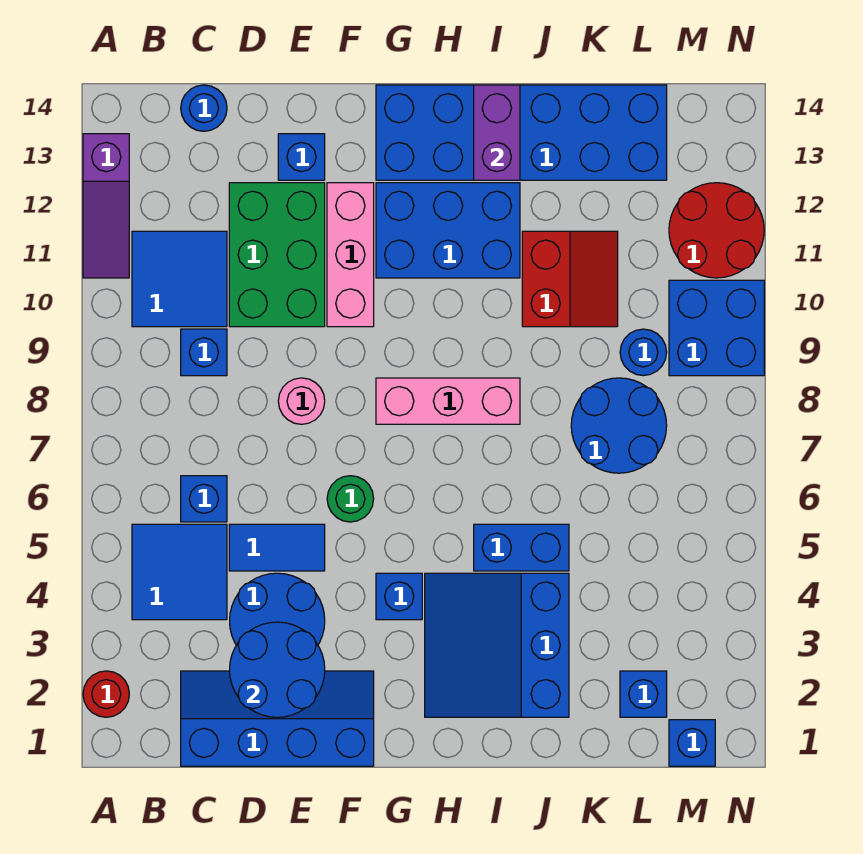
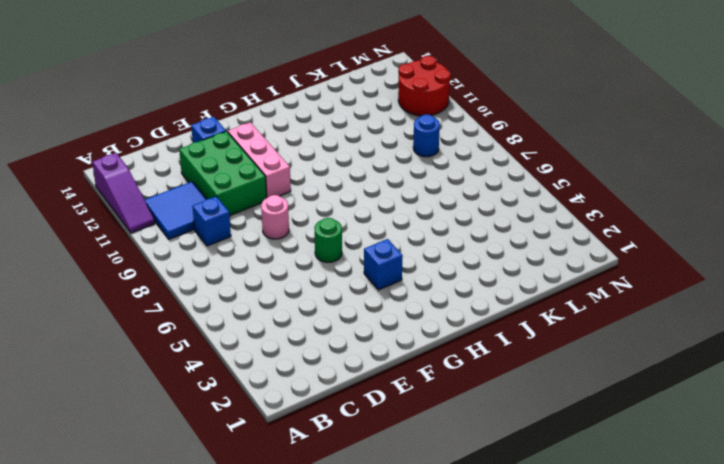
none -> red 1x1 round brick [83,671,129,717]
none -> blue 2x2 tile [132,524,227,620]
none -> blue 2x4 slope [181,671,374,766]
none -> blue 1x1 brick [181,476,227,522]

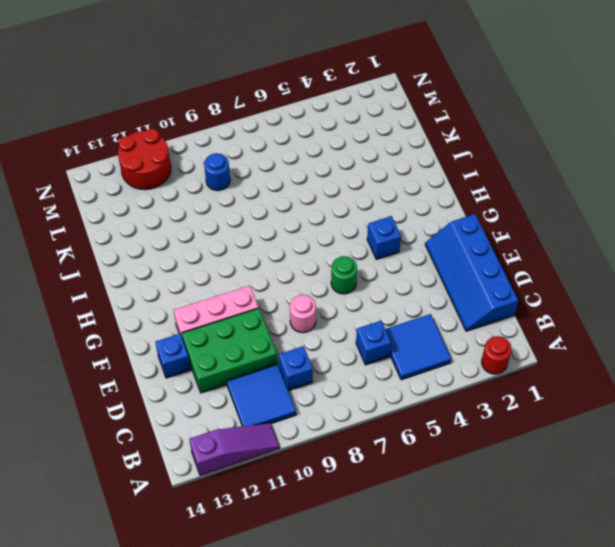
none -> blue 1x1 round brick [181,85,227,131]
none -> blue 2x2 round brick [230,573,325,645]
none -> blue 1x2 tile [229,524,325,571]
none -> pink 1x3 brick [376,378,520,424]

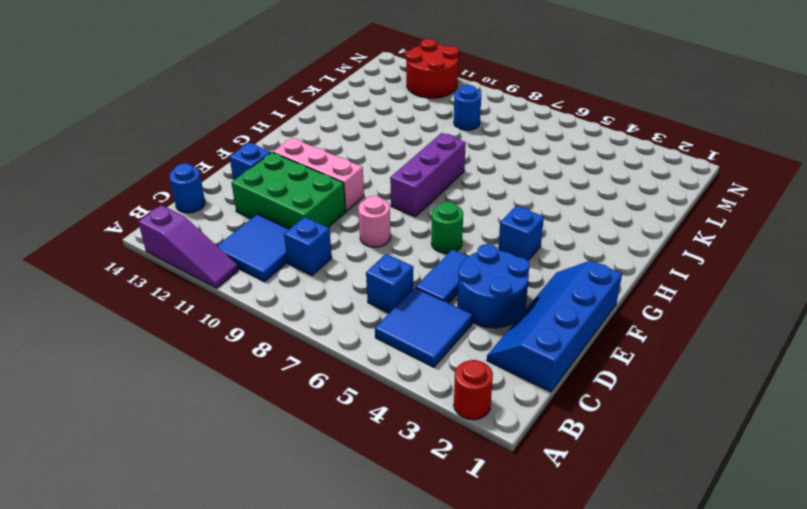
purple 1x3 brick [390,133,466,217] -> pink 1x3 brick [376,378,520,424]
none -> blue 2x3 brick [376,183,520,278]
none -> blue 2x6 brick [376,85,667,180]
none -> blue 3x3 slope [425,573,569,717]
none -> blue 1x2 brick [474,524,569,571]

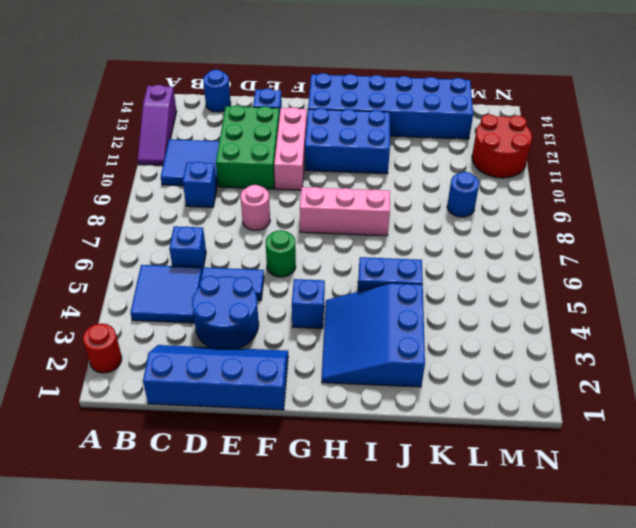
none -> red 2x2 slope [522,231,618,327]
none -> blue 2x2 round brick [571,378,667,473]
none -> blue 1x1 brick [620,671,667,717]
none -> blue 1x1 brick [669,720,715,766]

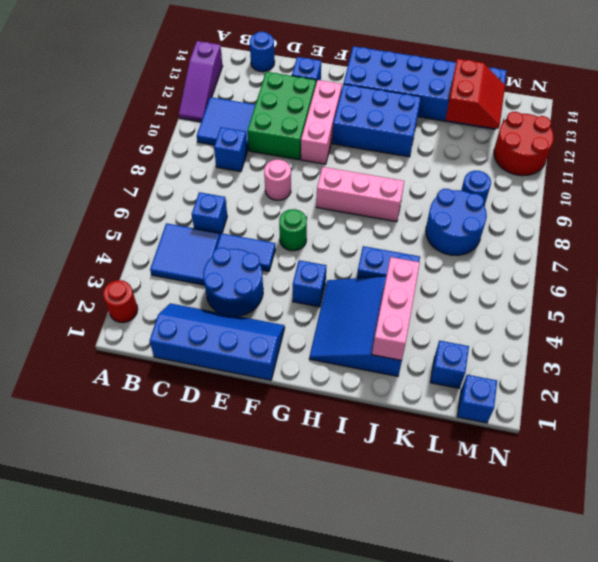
pink 1x3 brick [372,257,420,360] -> none
red 2x2 slope [446,59,505,129] -> red 2x2 slope moved to [522,231,618,327]
none -> blue 2x2 brick [669,280,764,376]
none -> blue 2x2 round brick [230,622,325,717]
none -> purple 1x2 brick [474,85,520,180]

